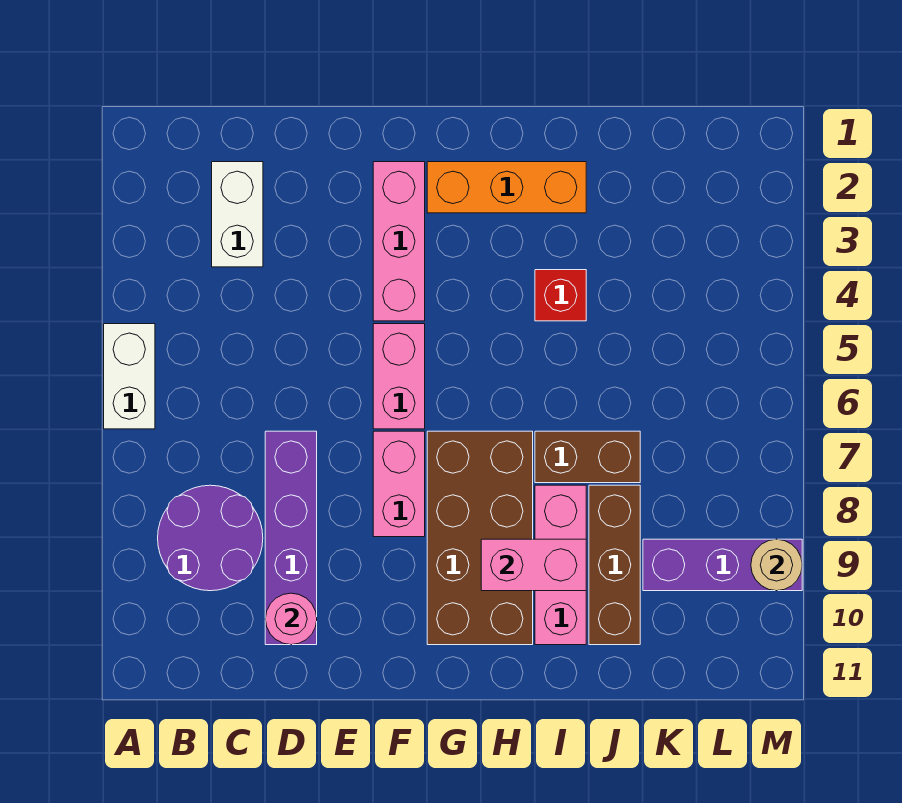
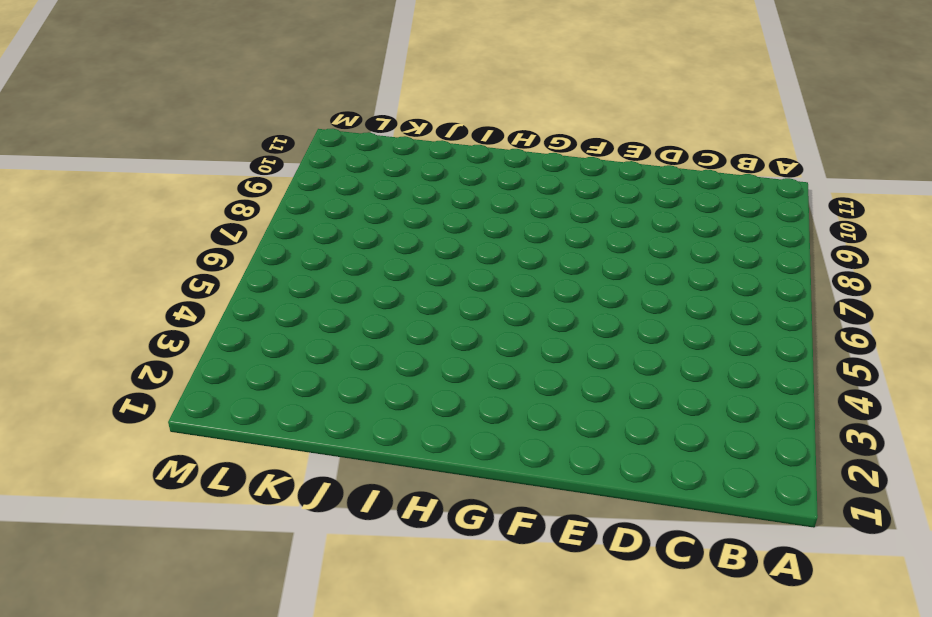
none -> white 1x2 brick [104,324,155,429]
none -> purple 2x2 round brick [158,485,263,591]
none -> white 1x2 brick [212,162,263,267]

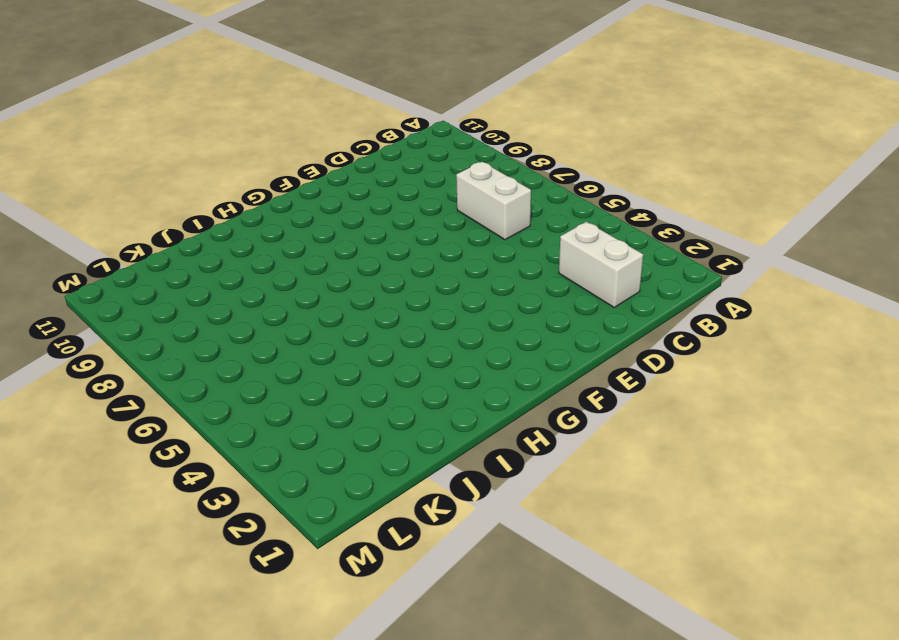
white 1x2 brick [456,162,531,240] -> white 1x2 brick moved to [104,324,155,429]
none -> purple 2x2 round brick [158,485,263,591]
none -> purple 1x4 brick [265,431,317,645]
none -> pink 1x3 brick [373,162,425,321]

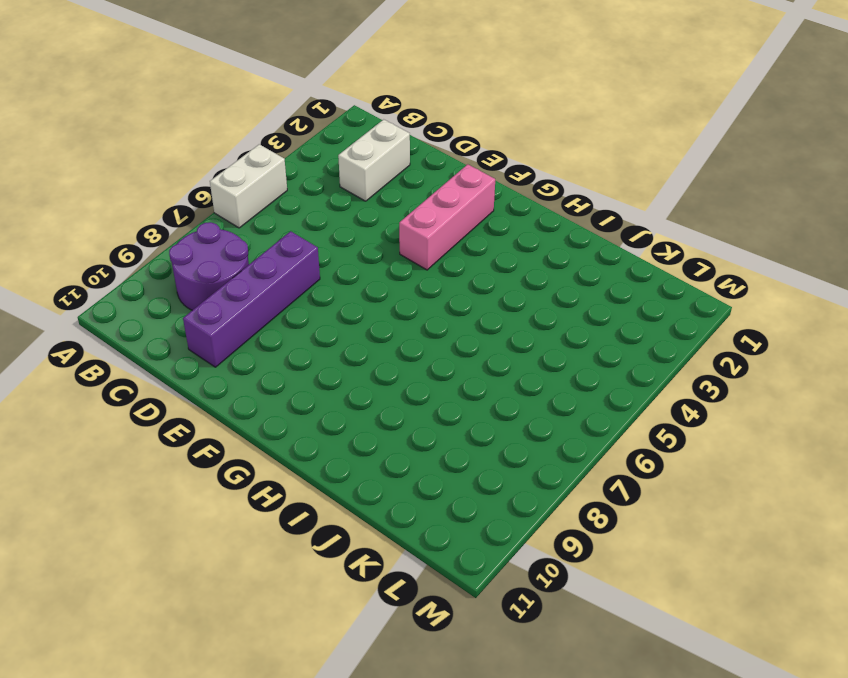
none -> pink 1x2 brick [373,324,425,429]
none -> pink 1x2 brick [373,431,425,537]
none -> orange 1x3 brick [427,162,586,213]

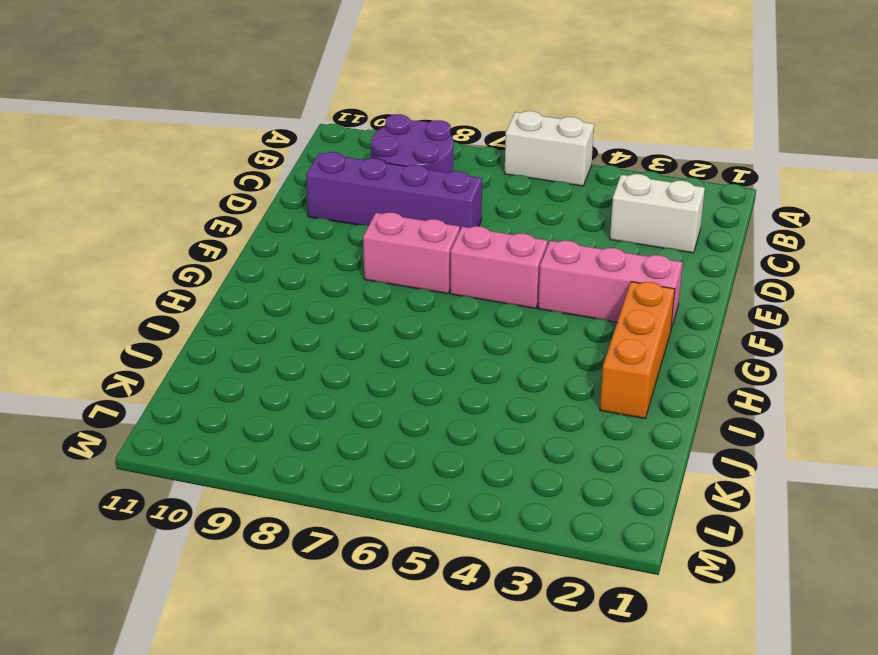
none -> brown 2x4 brick [427,431,533,645]
none -> red 1x1 brick [535,270,586,321]
none -> brown 1x2 brick [535,431,640,483]

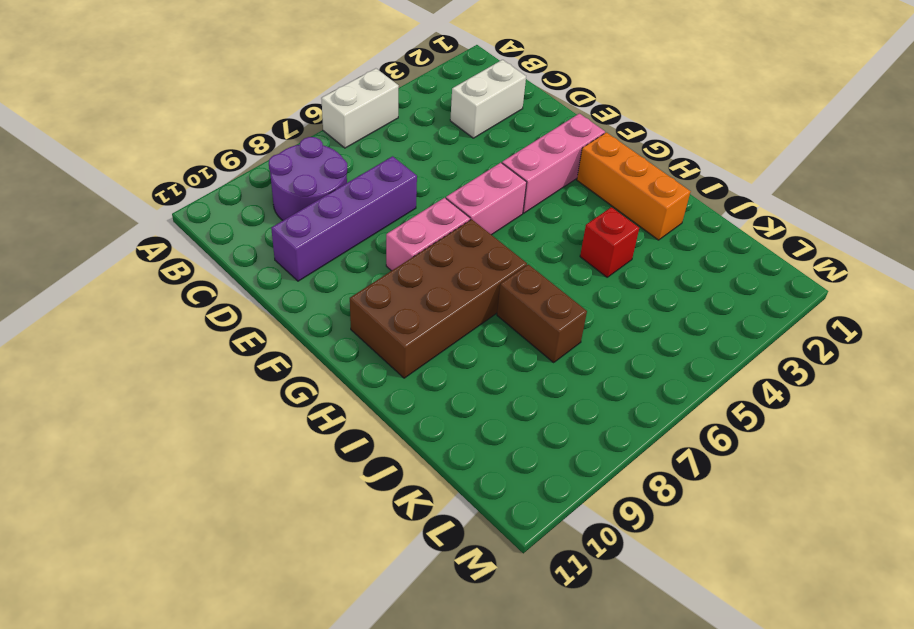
none -> pink 1x3 brick [535,485,586,645]
none -> brown 1x3 brick [589,485,640,645]
none -> purple 1x3 brick [643,539,802,591]

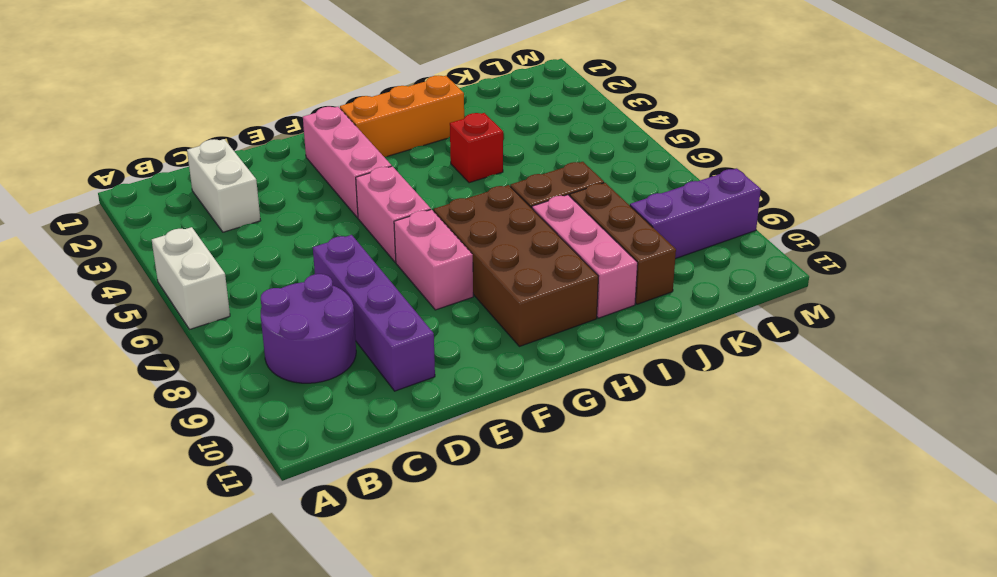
none -> pink 1x1 round brick [265,593,317,645]
none -> pink 1x2 brick [481,539,586,591]
none -> tan 1x1 round brick [751,539,802,591]

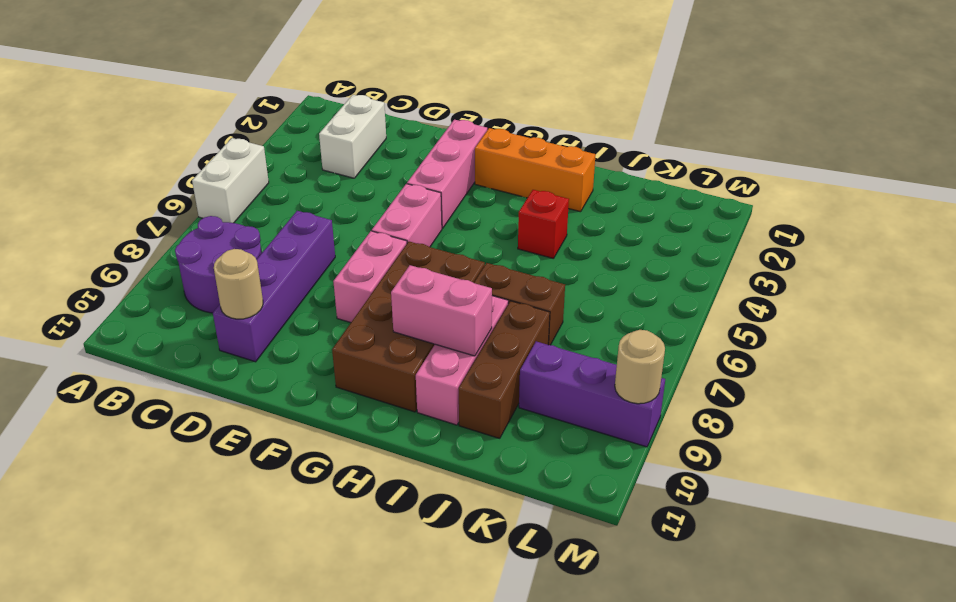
tan 1x1 round brick [214,249,263,319] -> pink 1x1 round brick [265,593,317,645]

